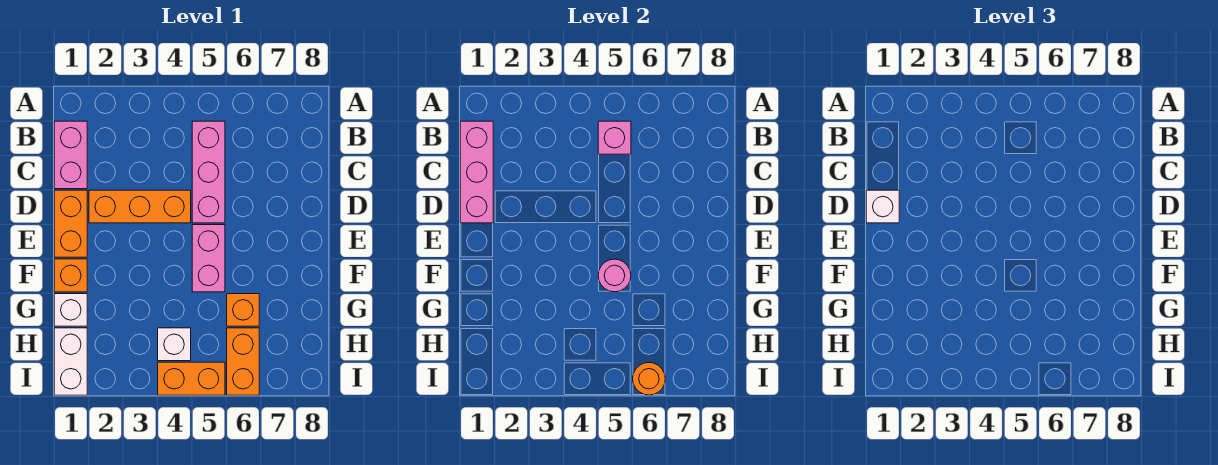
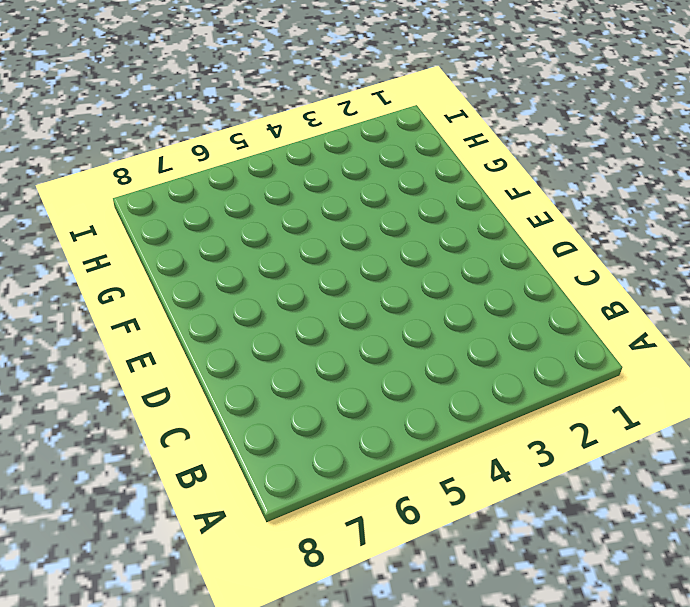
none -> pink 1x2 brick [54,121,87,189]
none -> pink 1x3 brick [192,121,225,223]
none -> orange 1x2 brick [54,190,87,257]

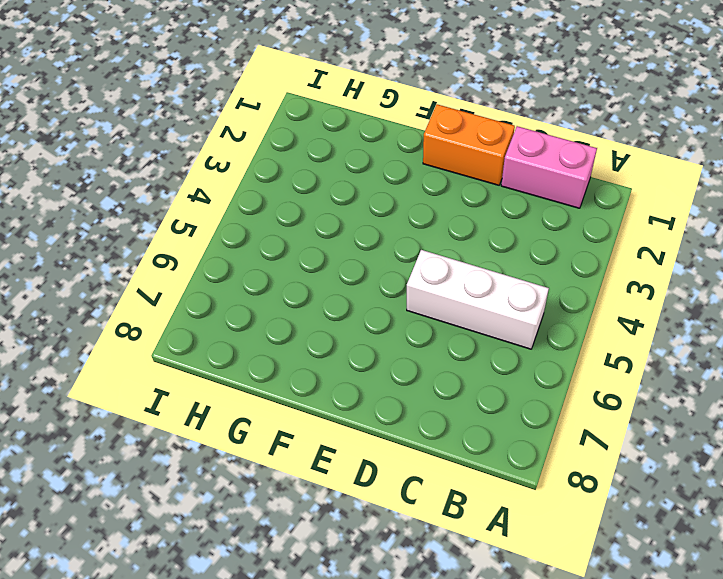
white 1x3 brick [407,250,549,349] -> pink 1x3 brick [192,121,225,223]
none -> orange 1x3 brick [89,190,191,223]
none -> pink 1x2 brick [192,225,225,292]
none -> orange 1x1 brick [54,259,87,292]

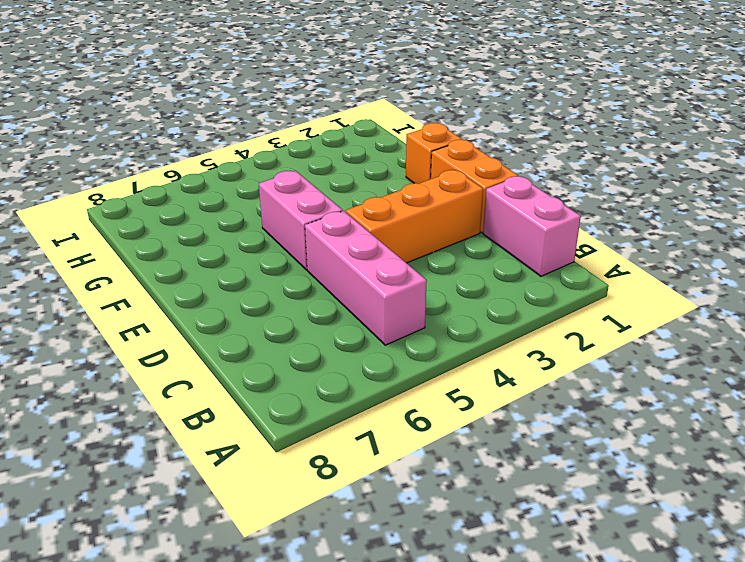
none -> white 1x1 brick [54,294,87,326]
none -> orange 1x1 brick [227,294,259,326]
none -> white 1x2 brick [54,328,87,395]

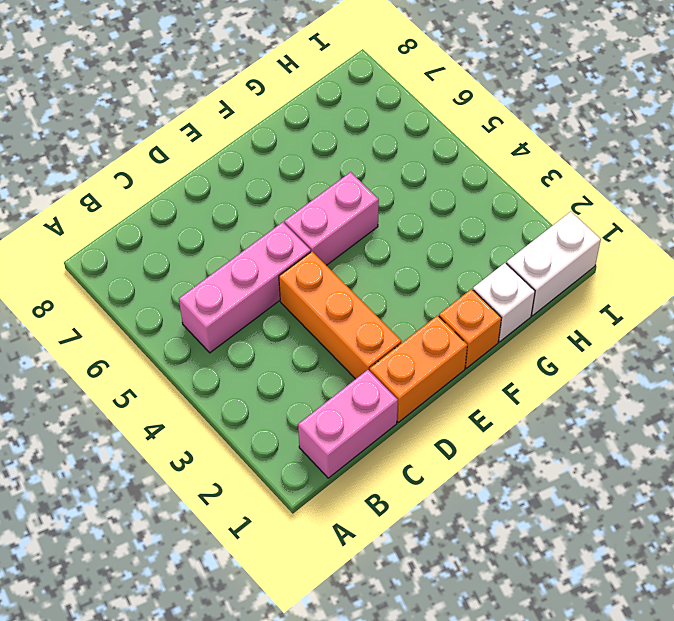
none -> orange 1x1 brick [227,294,259,326]
none -> white 1x1 brick [158,328,191,361]
none -> orange 1x2 brick [227,328,259,395]

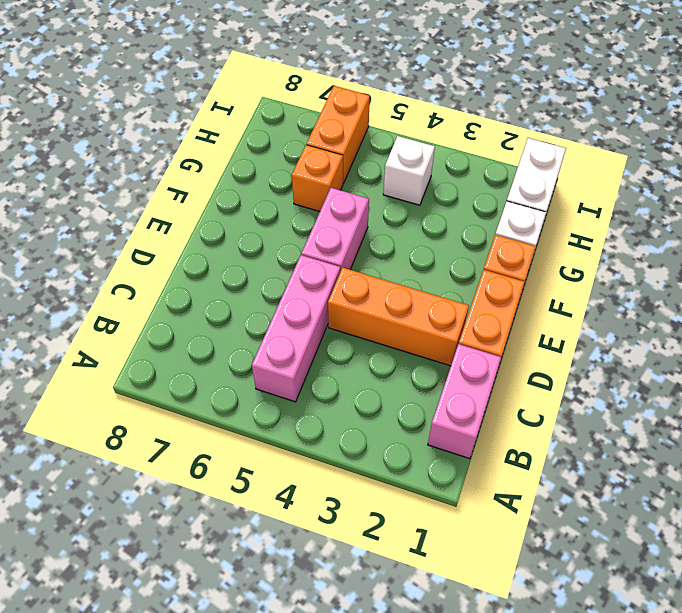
none -> orange 1x2 brick [158,362,225,395]
none -> pink 1x3 brick [460,121,493,223]
none -> pink 1x1 brick [598,121,631,154]

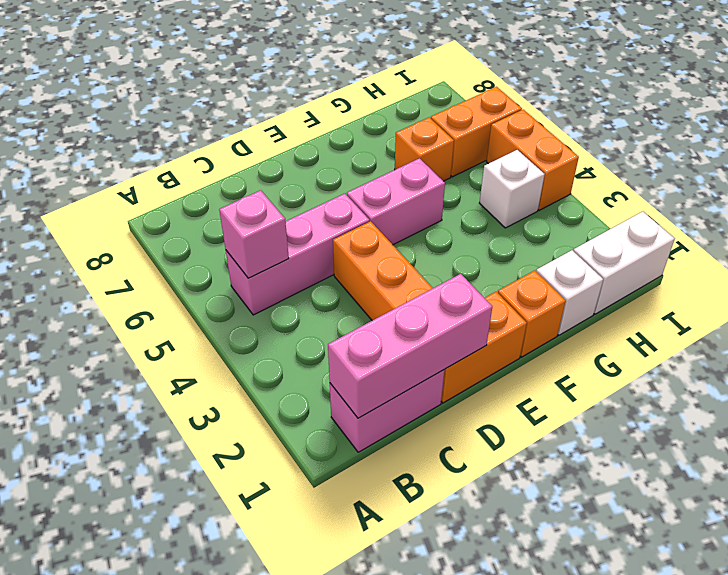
none -> pink 1x1 round brick [598,259,631,292]
none -> orange 1x1 round brick [633,363,665,395]
none -> white 1x1 brick [866,190,899,223]

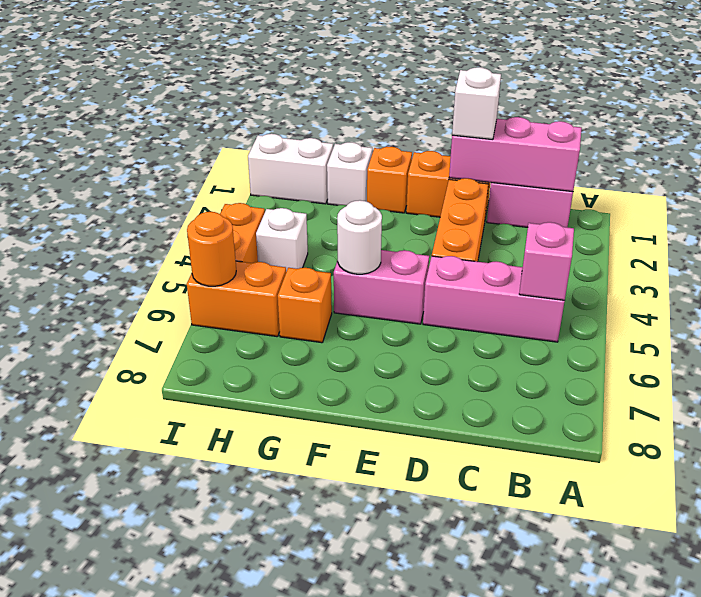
white 1x1 round brick [337,200,382,274] -> pink 1x1 round brick [598,259,631,292]

